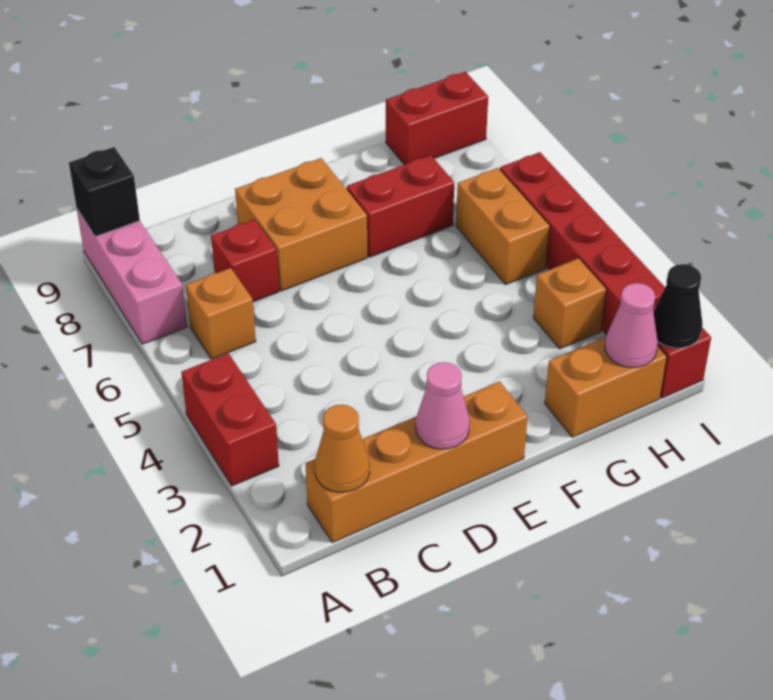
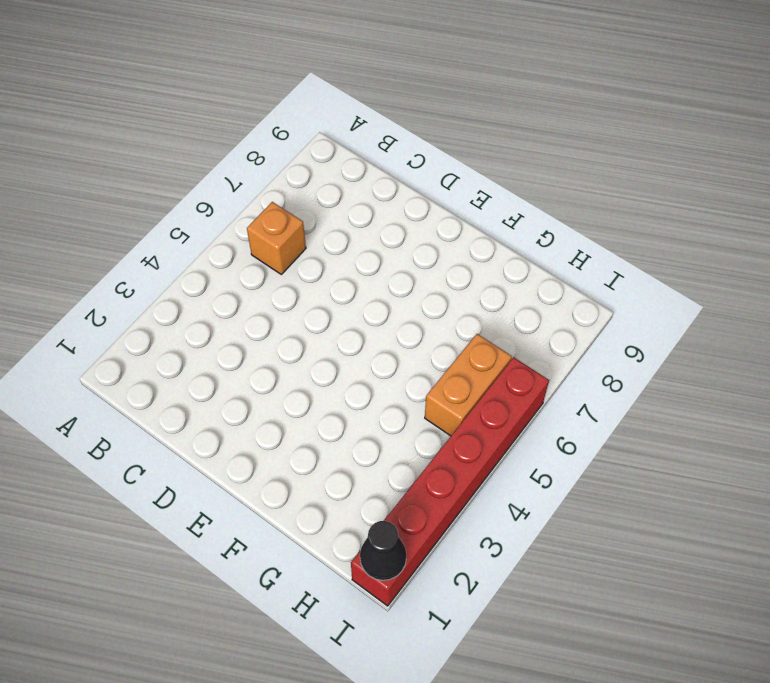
none -> red 1x2 brick [181,353,279,486]
none -> pink 1x3 brick [77,210,187,344]
none -> orange 1x4 brick [305,381,528,543]

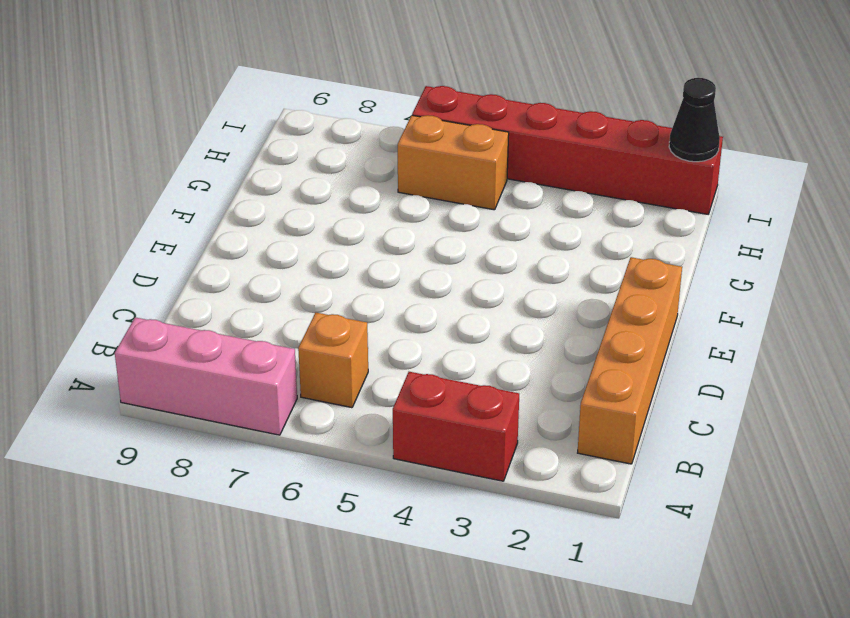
none -> red 1x1 brick [211,220,279,302]
none -> orange 2x2 brick [235,158,367,291]
none -> red 1x2 brick [347,155,454,257]

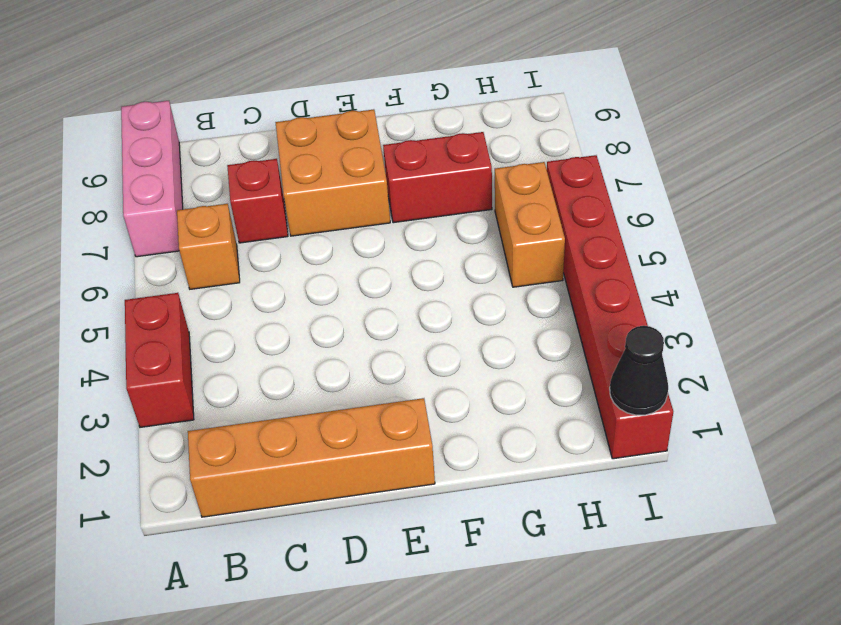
none -> orange 1x2 brick [545,337,667,437]
none -> orange 1x1 brick [533,258,606,349]
none -> red 1x2 brick [386,72,488,165]

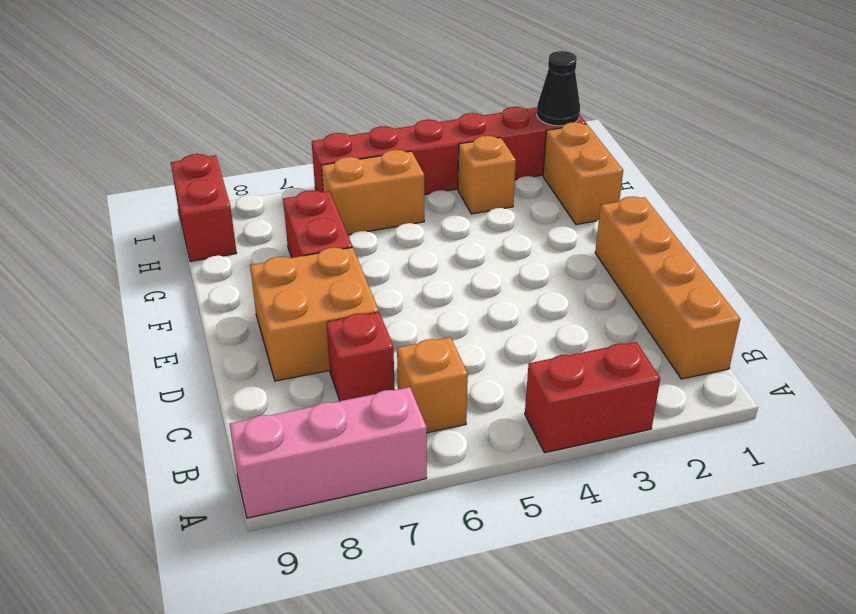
none -> black 1x1 brick [69,147,140,237]
none -> orange 1x1 cone [315,405,370,492]
none -> pink 1x1 cone [416,362,470,449]

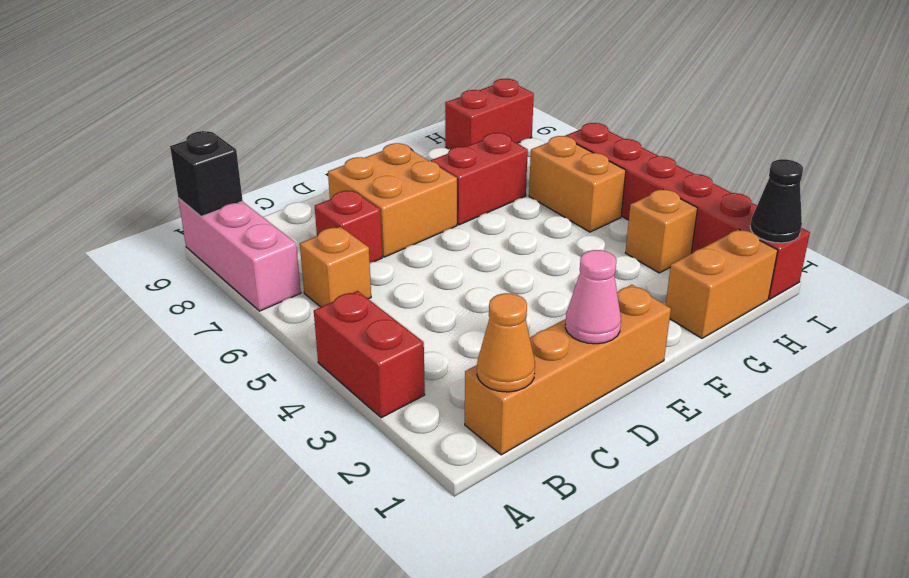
none -> pink 1x1 cone [605,283,658,367]

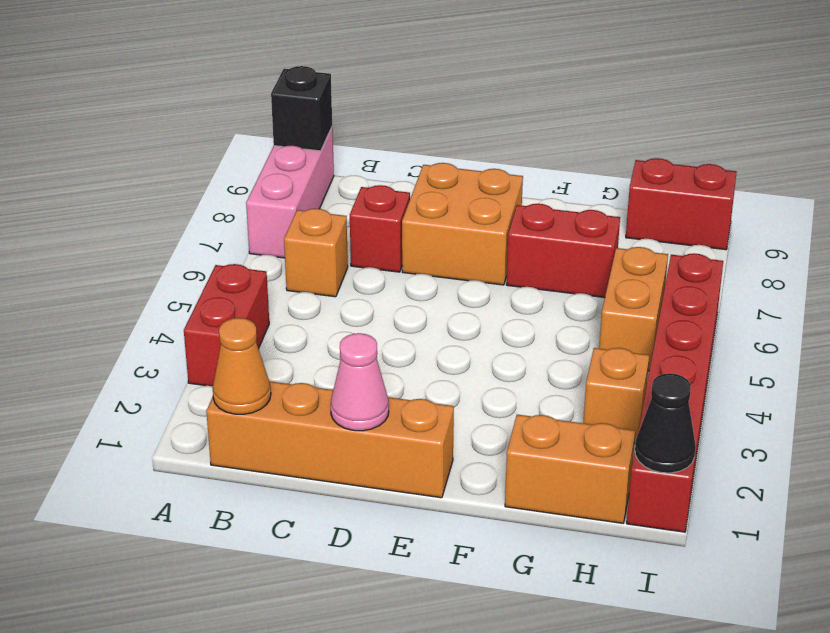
none -> pink 1x1 cone [605,283,658,367]

